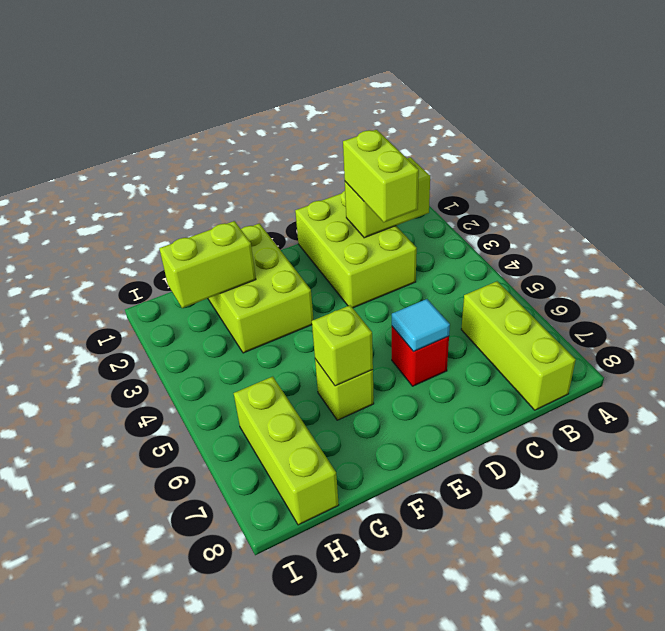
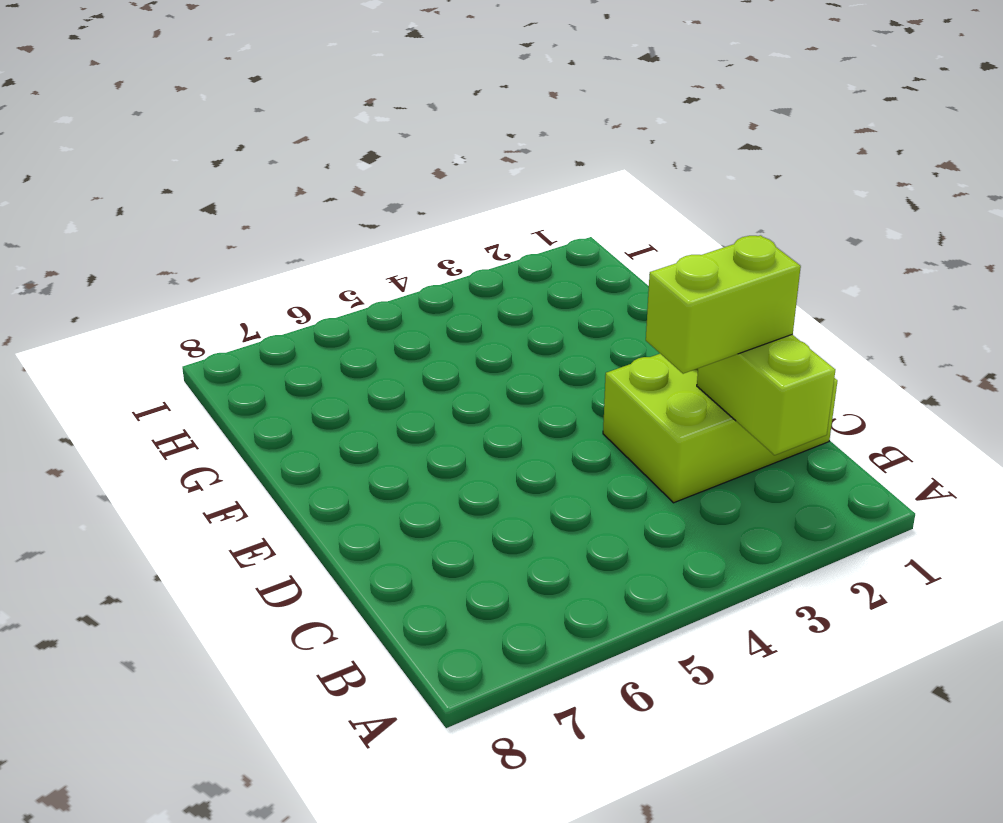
none -> lime 1x3 brick [461,281,576,410]
none -> red 1x1 brick [392,327,449,386]

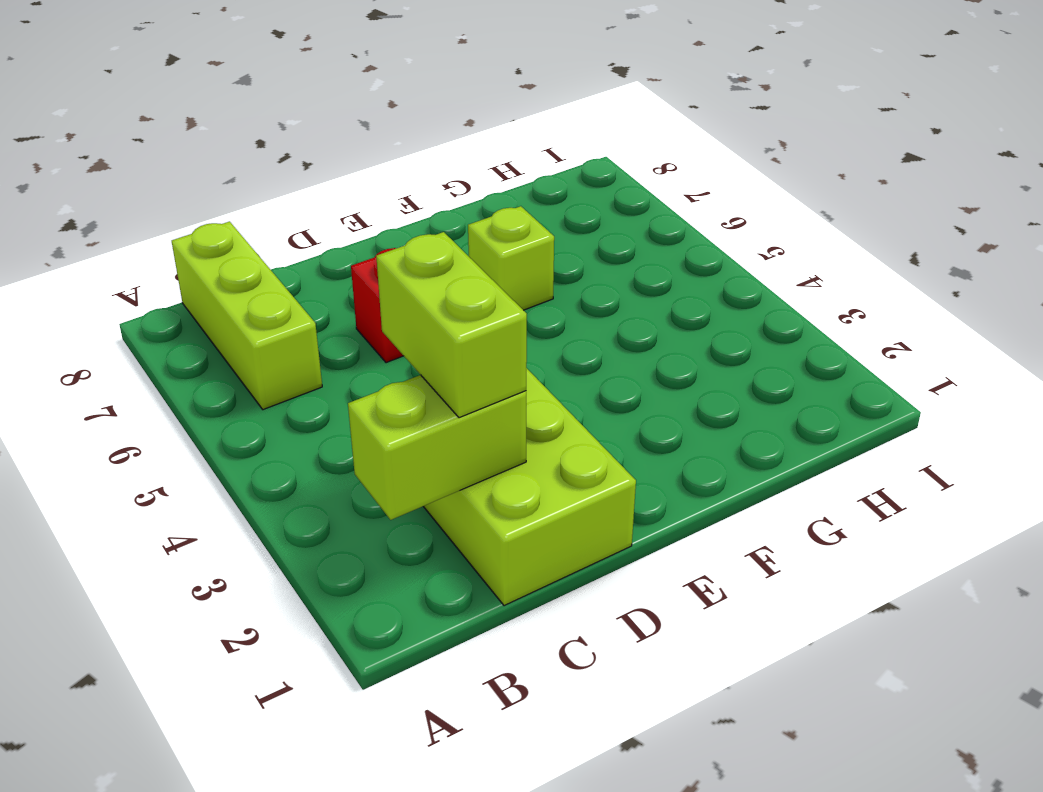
none -> lime 2x3 brick [208,223,313,353]
none -> lime 1x3 brick [234,377,339,525]

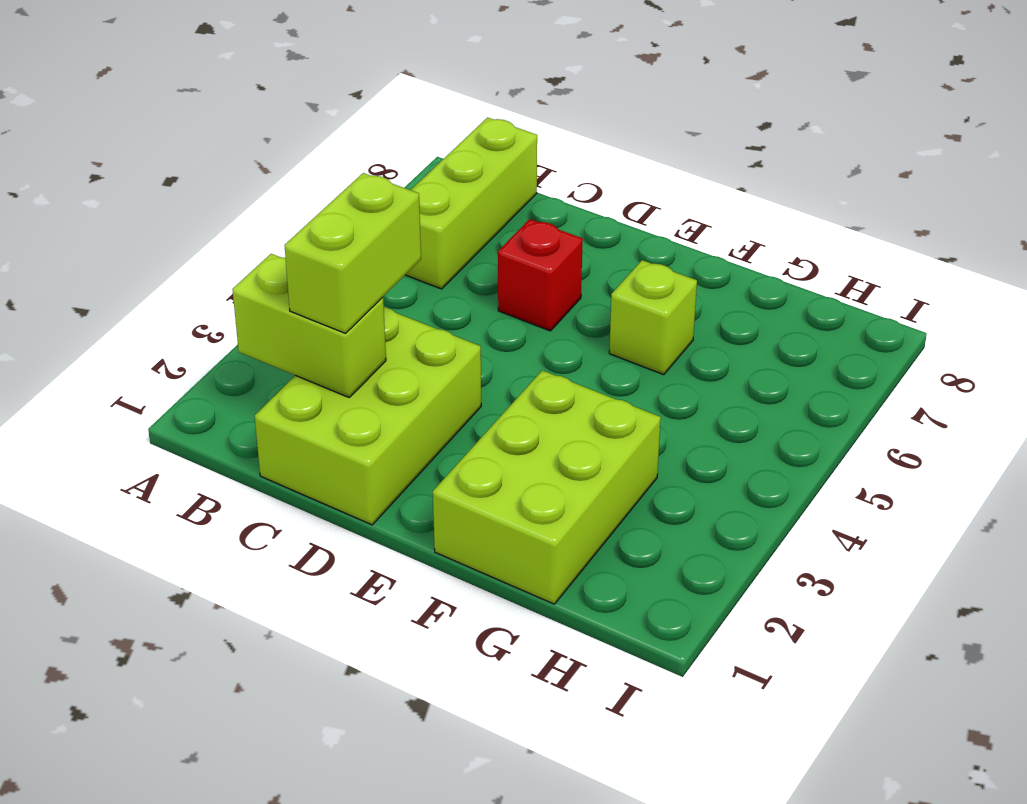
none -> lime 1x3 brick [234,377,339,525]
none -> cyan 1x1 tile [392,299,450,351]

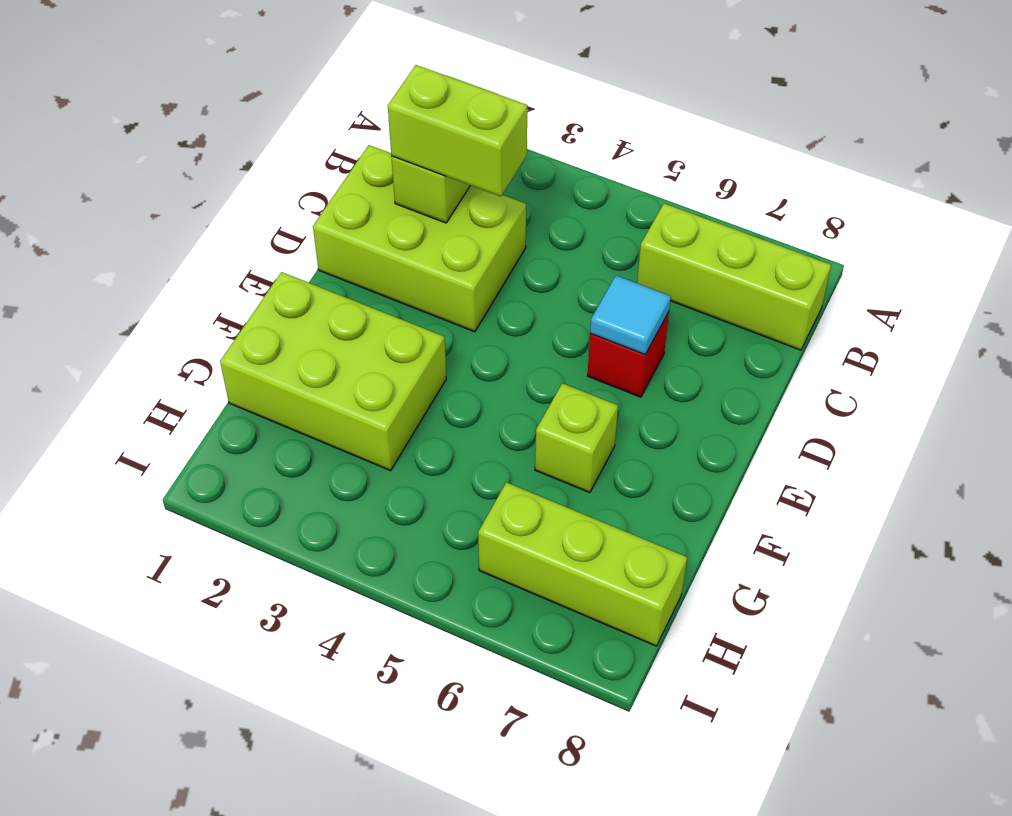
none -> lime 1x1 brick [312,305,373,386]
none -> lime 1x2 brick [159,221,256,308]

